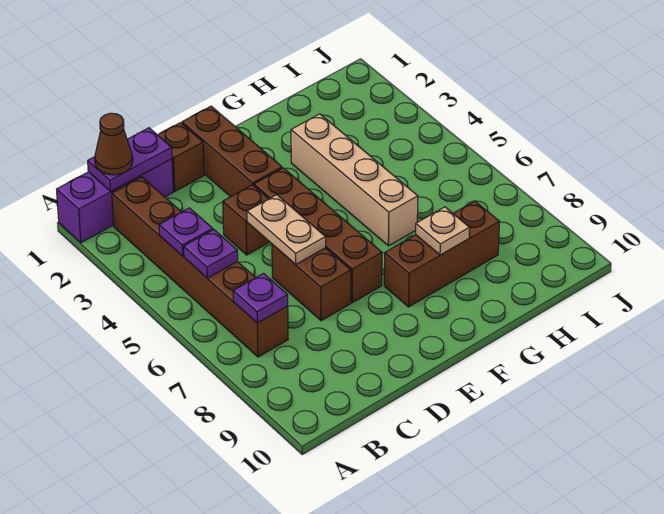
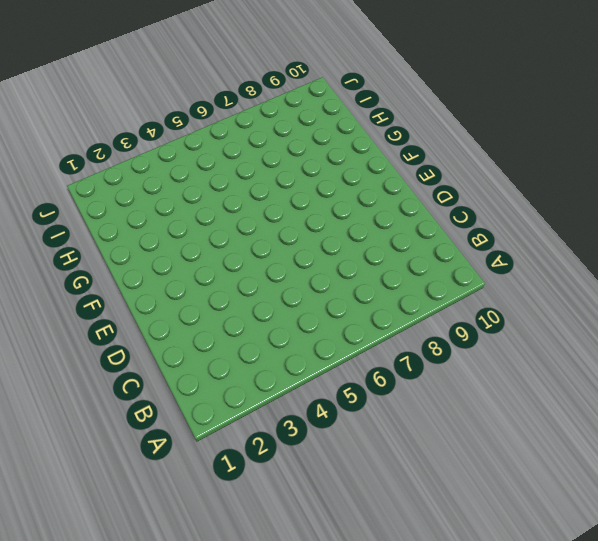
none -> purple 1x3 brick [57,159,173,243]
none -> brown 1x6 brick [112,177,288,357]
none -> brown 1x1 brick [158,123,204,191]

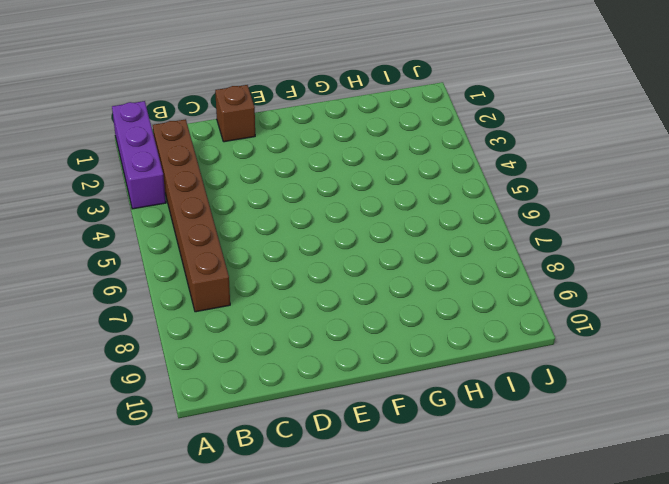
purple 1x3 brick [112,101,166,209] -> purple 1x3 brick turned to [57,159,173,243]
none -> brown 1x1 brick [223,185,269,255]
none -> brown 1x2 brick [272,244,351,321]
none -> brown 1x3 brick [182,106,282,197]

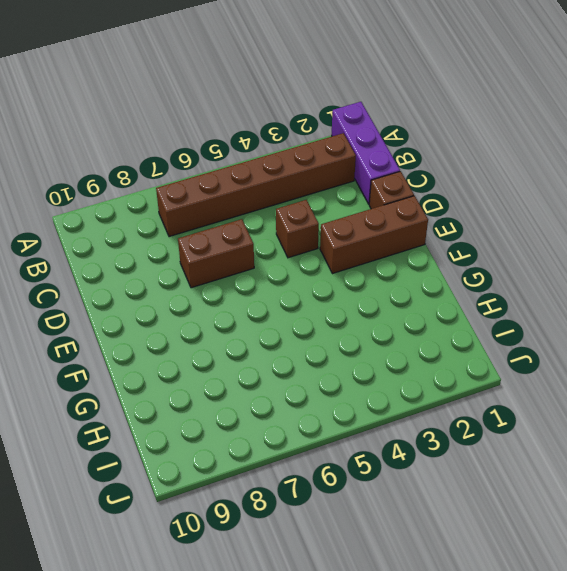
none -> brown 1x4 brick [254,168,382,303]
none -> brown 1x3 brick [384,201,499,307]
none -> tan 1x4 brick [291,114,418,246]

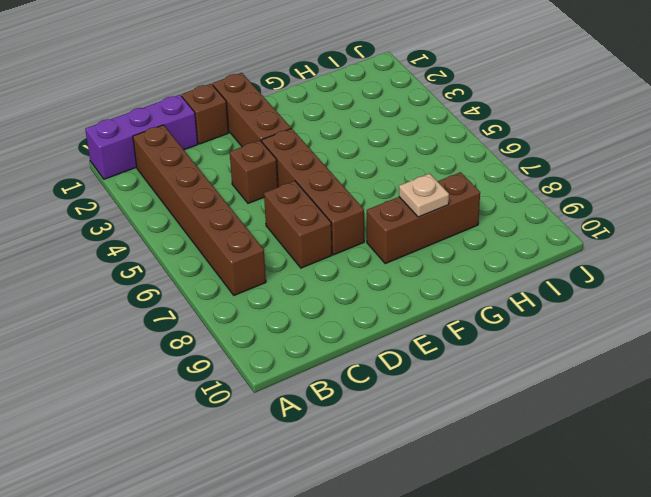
none -> tan 1x4 brick [291,114,418,246]
none -> purple 1x2 plate [88,128,172,191]
none -> purple 1x1 plate [159,208,213,256]

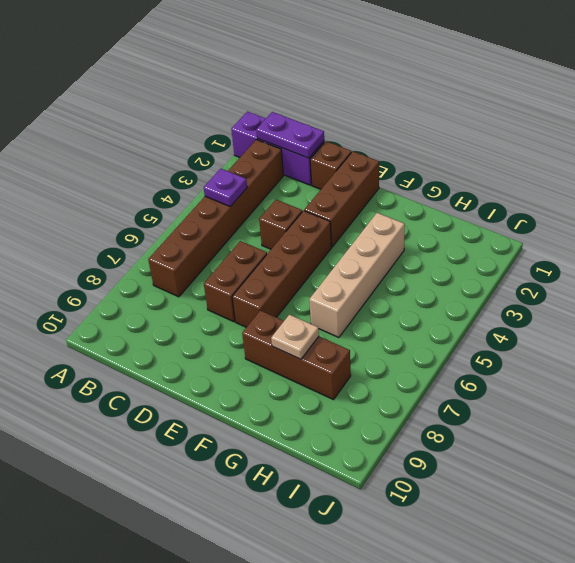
none -> purple 1x1 plate [184,230,238,278]
none -> purple 1x1 plate [233,274,288,323]
none -> tan 1x2 plate [247,195,326,264]

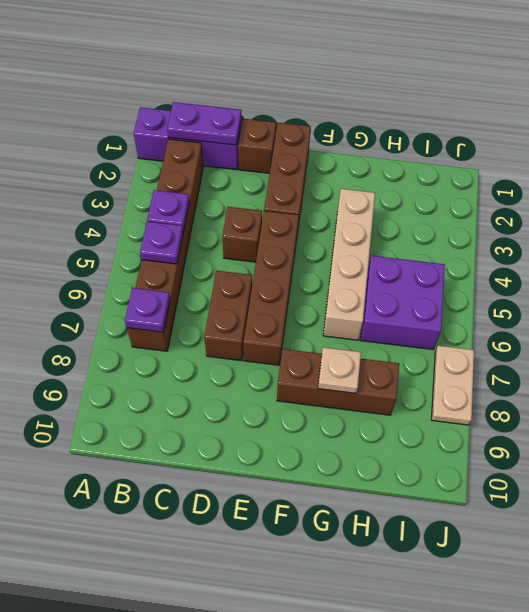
purple 2x2 brick [361,256,445,349] -> none
tan 1x2 plate [431,346,474,425] -> tan 1x2 plate moved to [247,195,326,264]
none -> brown 1x1 cone [95,113,133,175]

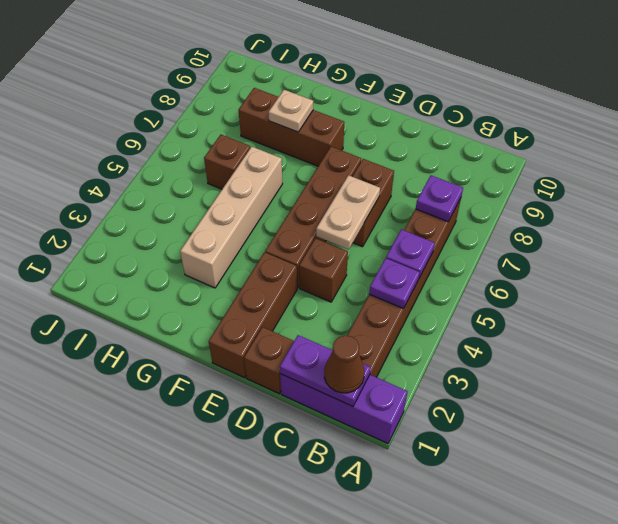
brown 1x1 brick [204,135,250,189] -> none

